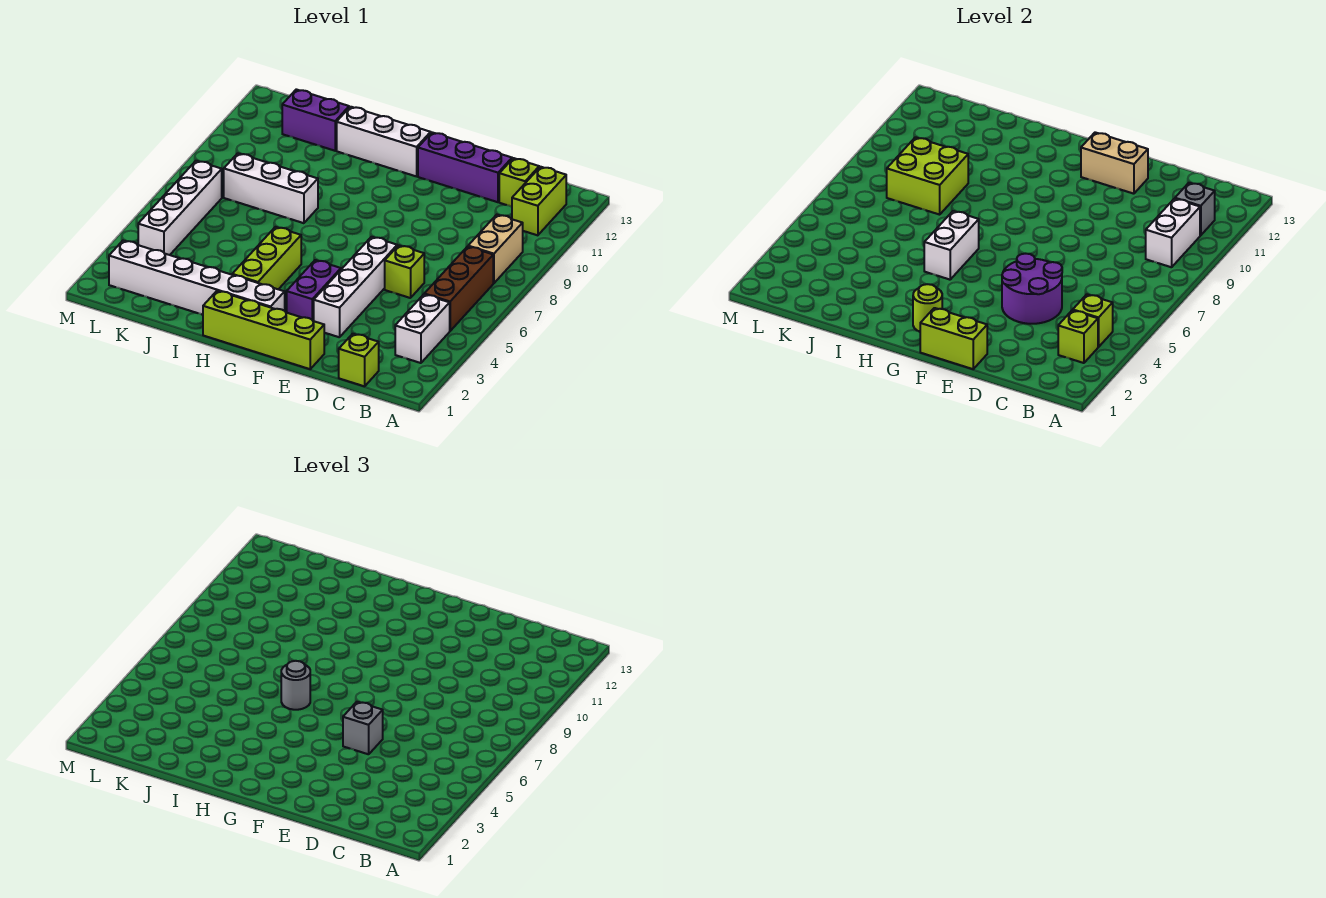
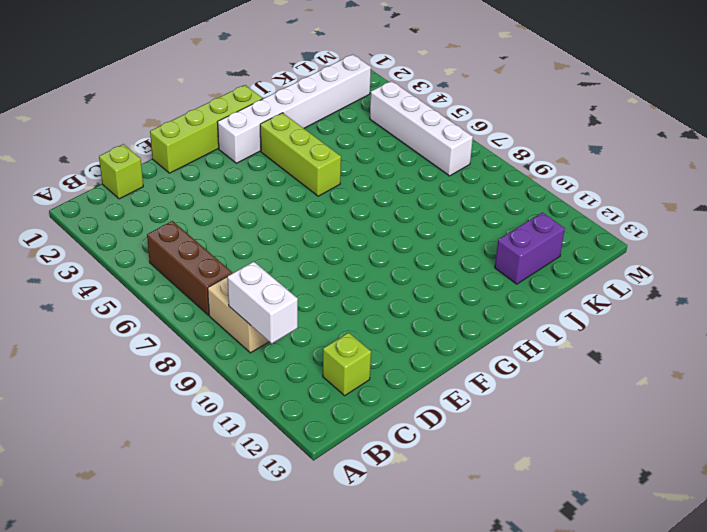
none -> white 1x2 brick [395,294,450,363]
none -> lime 1x2 brick [512,167,566,235]
none -> lime 1x1 brick [385,245,424,298]

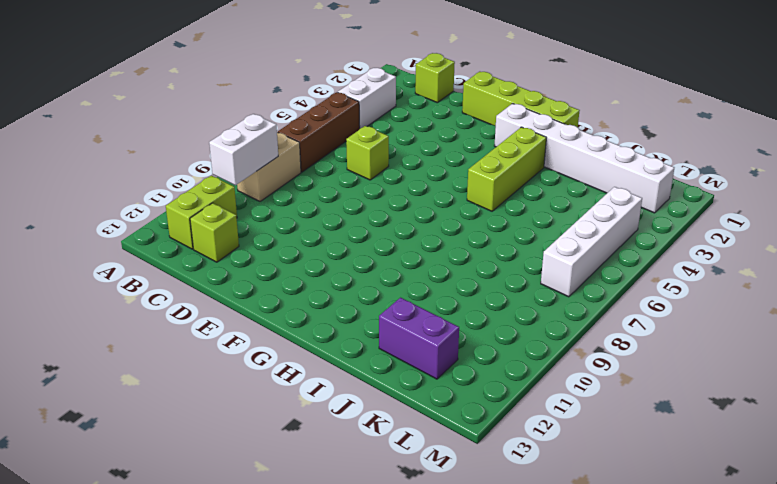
none -> purple 1x3 brick [418,132,512,202]
none -> white 1x4 brick [314,237,397,337]
none -> purple 1x2 brick [287,260,341,321]

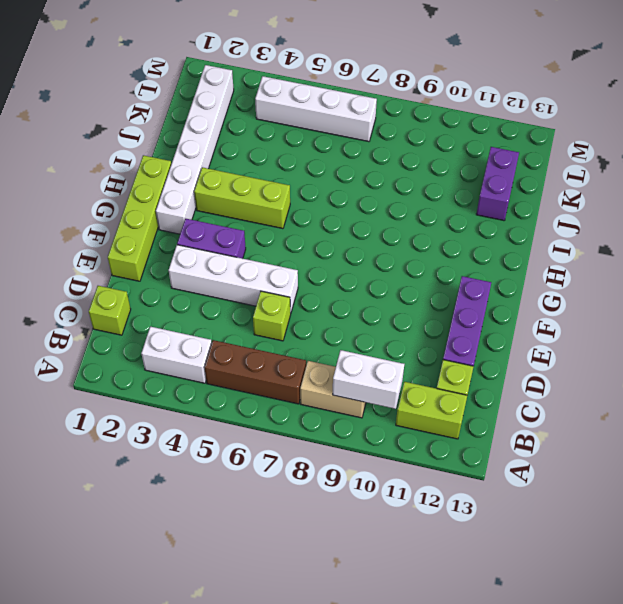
none -> white 1x3 brick [337,107,431,176]
none -> white 1x3 brick [224,153,318,223]
none -> lime 1x1 brick [1058,310,1098,363]

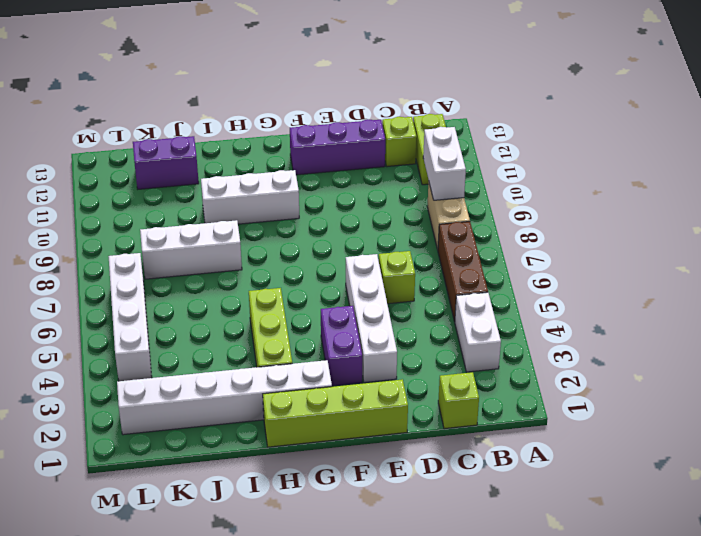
white 1x3 brick [201,170,299,224] -> white 1x3 brick moved to [337,107,431,176]
none -> lime 1x1 brick [1058,310,1098,363]
none -> lime 1x1 brick [1073,294,1113,347]
none -> grey 1x1 brick [1175,183,1215,235]

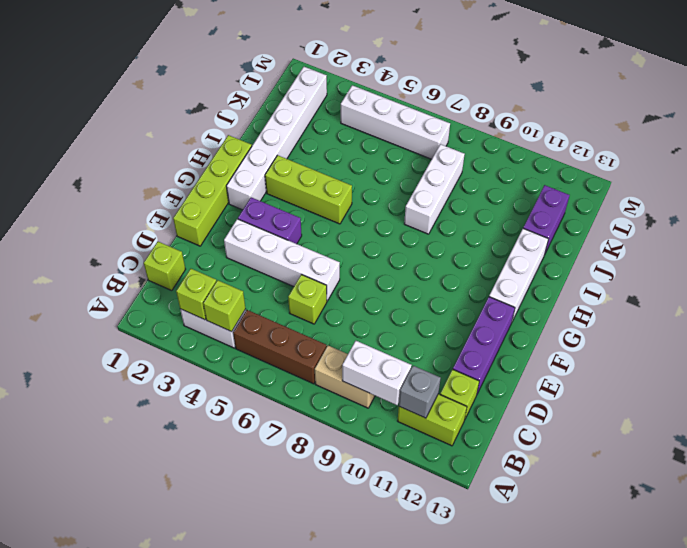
none -> purple 2x2 round brick [1002,253,1062,324]
none -> lime 1x2 brick [920,308,987,369]
none -> tan 1x2 brick [1081,132,1148,194]

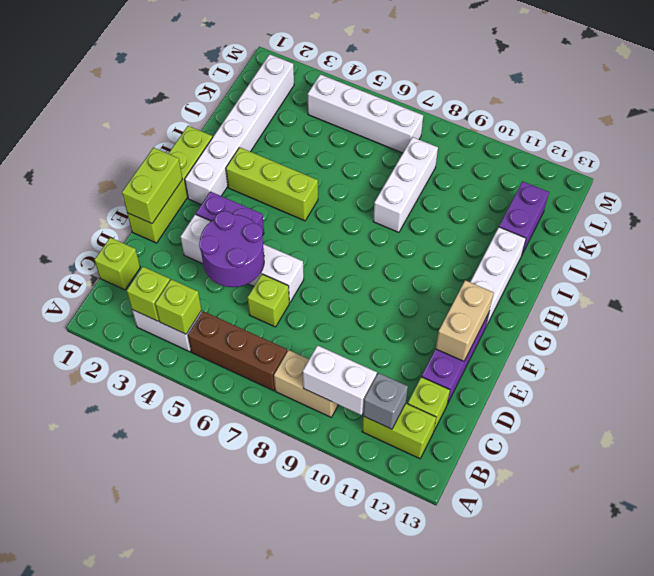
none -> lime 1x1 round brick [913,284,942,332]
none -> white 1x2 brick [924,211,979,280]
none -> lime 2x2 brick [887,137,968,215]

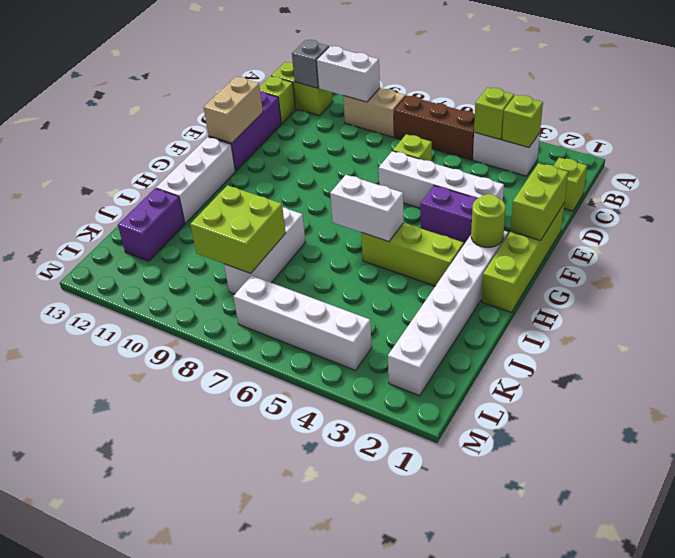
none -> purple 2x2 round brick [1002,253,1062,324]
none -> grey 1x1 brick [343,702,383,754]
none -> grey 1x1 round brick [281,661,310,710]

